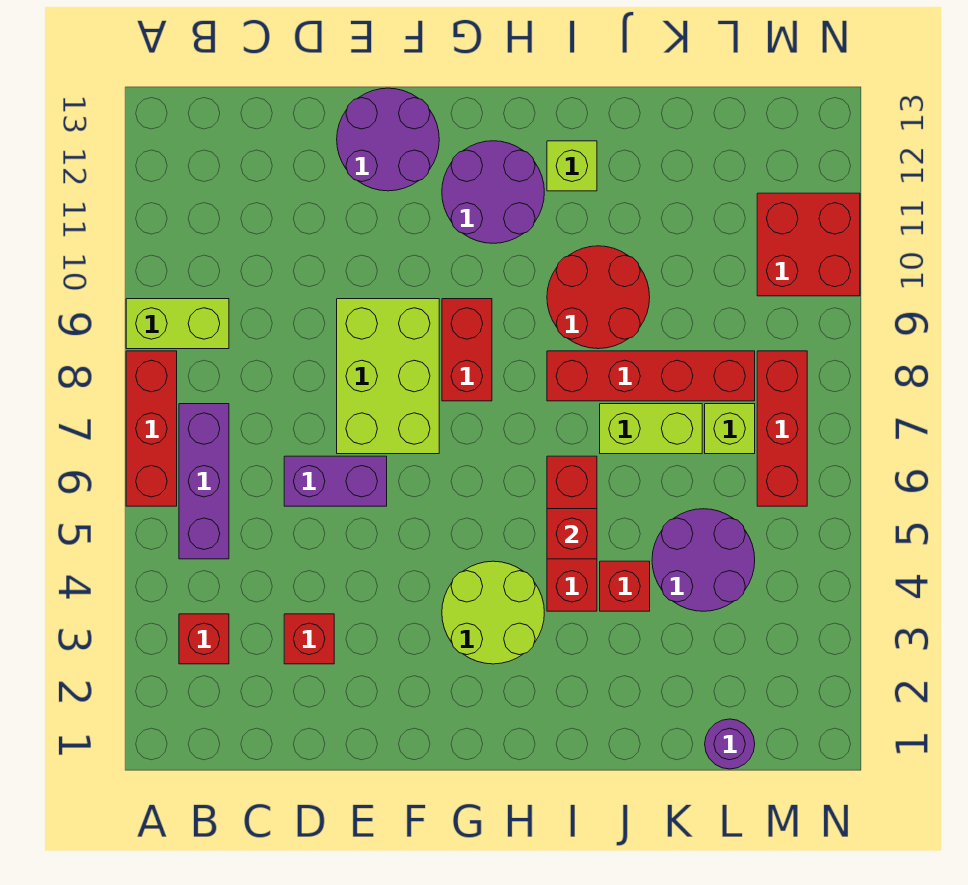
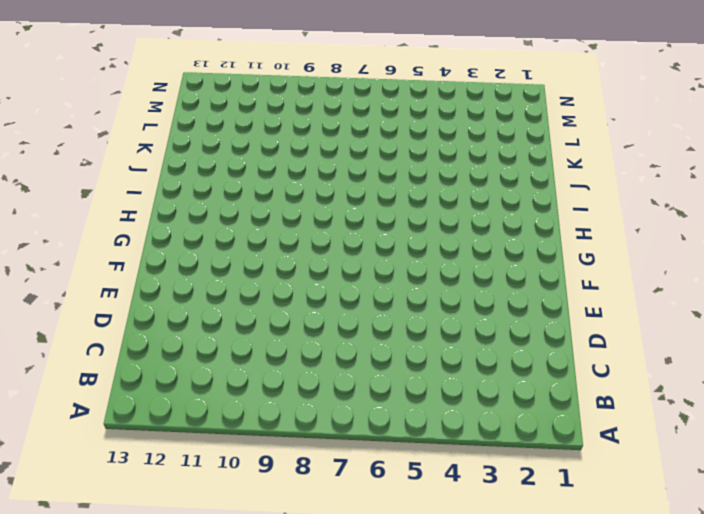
none -> red 1x3 brick [126,351,177,506]
none -> lime 1x2 brick [126,299,229,349]
none -> red 1x1 brick [179,614,229,664]

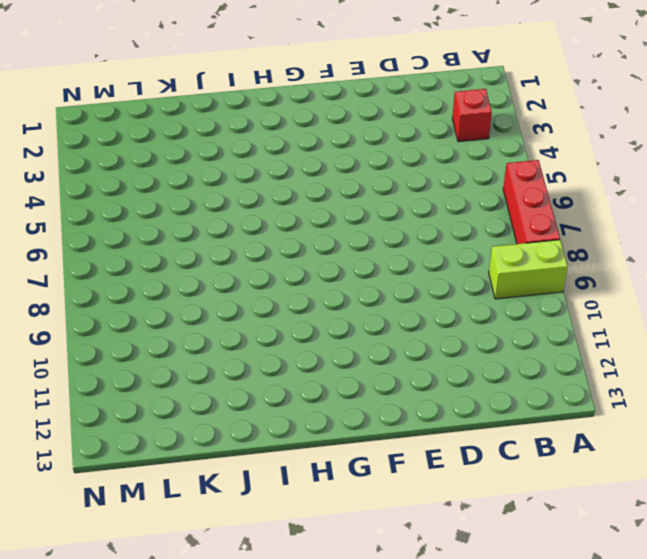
none -> purple 1x3 brick [179,404,229,559]
none -> red 1x1 brick [284,614,334,664]
none -> purple 1x2 brick [284,456,387,506]

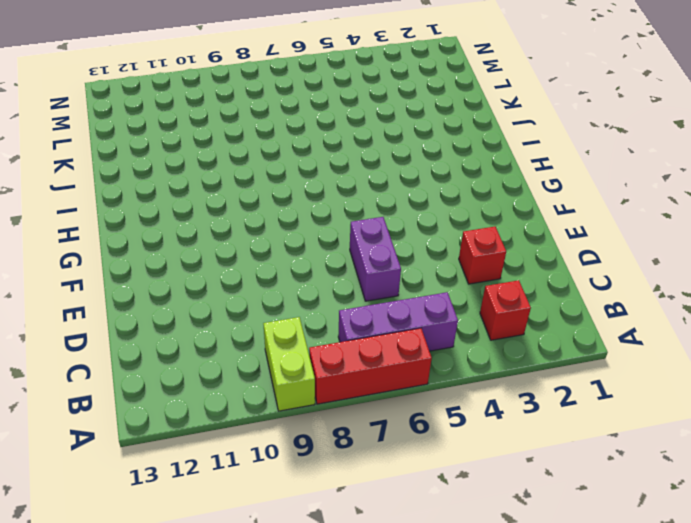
none -> lime 2x3 brick [337,299,439,454]
none -> purple 2x2 round brick [337,88,439,191]
none -> lime 2x2 round brick [442,561,544,664]

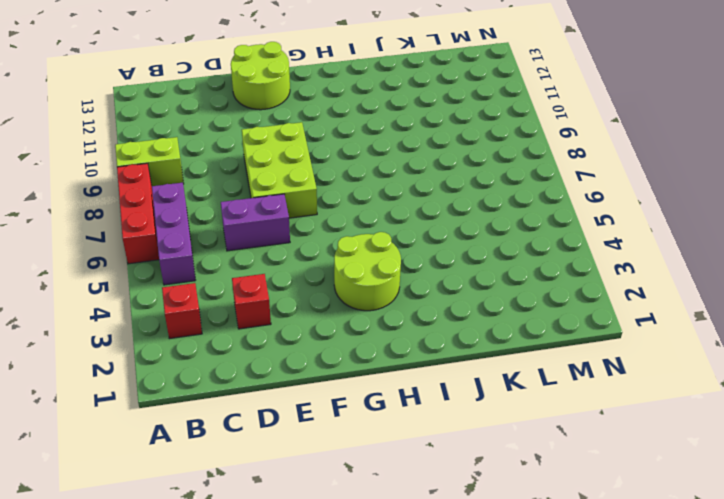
lime 2x2 round brick [231,42,290,110] -> purple 2x2 round brick [337,88,439,191]
none -> red 1x2 brick [442,299,492,401]
none -> purple 2x2 round brick [442,141,544,243]
none -> red 1x3 brick [547,456,597,611]

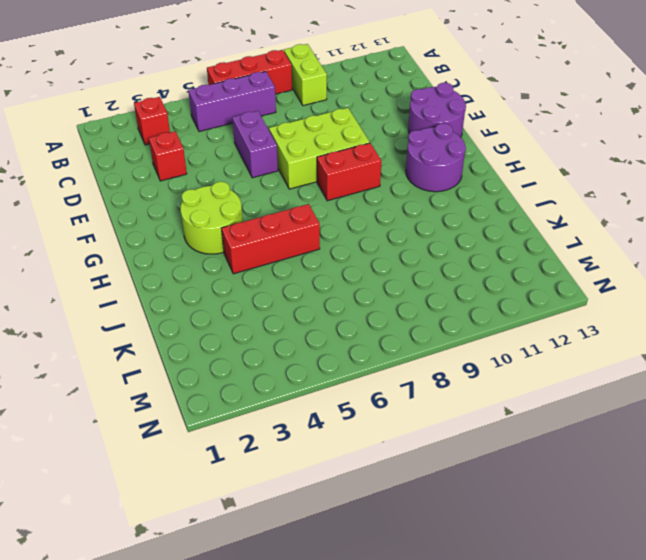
none -> red 1x4 brick [547,351,755,401]
none -> red 2x2 round brick [547,246,650,349]
none -> lime 1x1 brick [547,141,597,191]

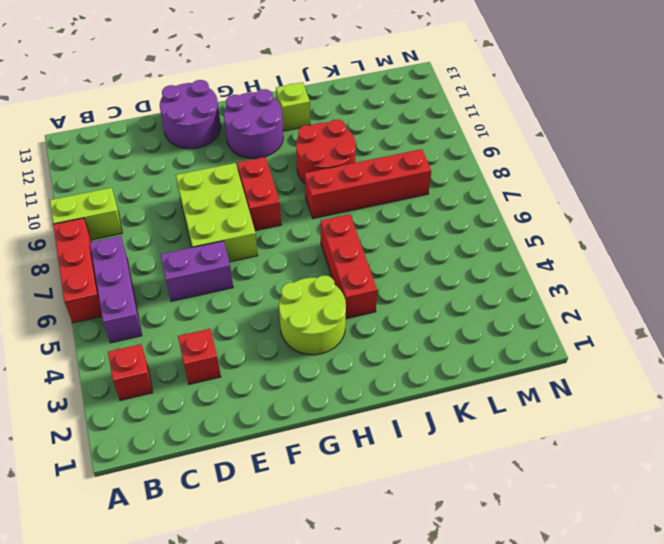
none -> red 1x1 brick [600,561,650,611]
none -> lime 1x2 brick [600,404,702,454]
none -> purple 2x2 round brick [652,509,755,611]

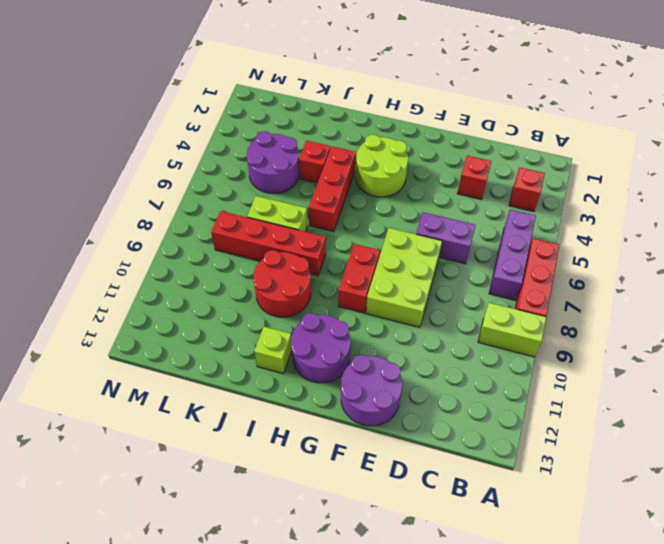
none -> purple 1x1 round brick [705,719,755,769]
none -> lime 1x1 brick [705,404,755,454]
none -> red 1x3 brick [757,351,807,506]

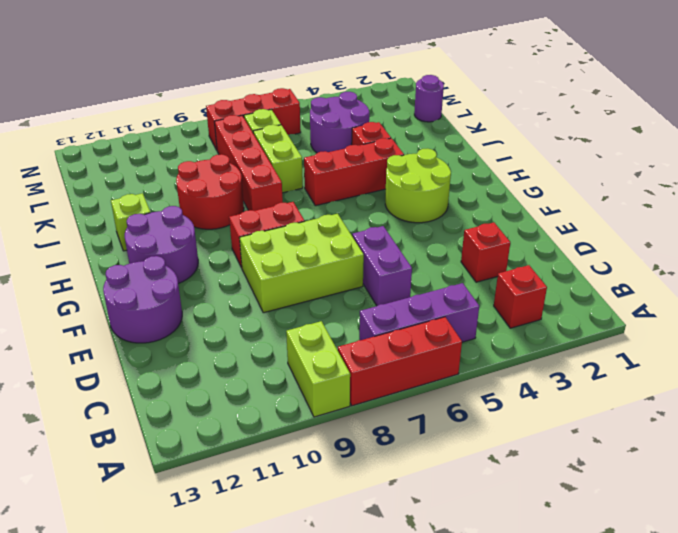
none -> red 2x2 brick [757,193,860,296]
none -> red 1x1 brick [547,509,597,559]

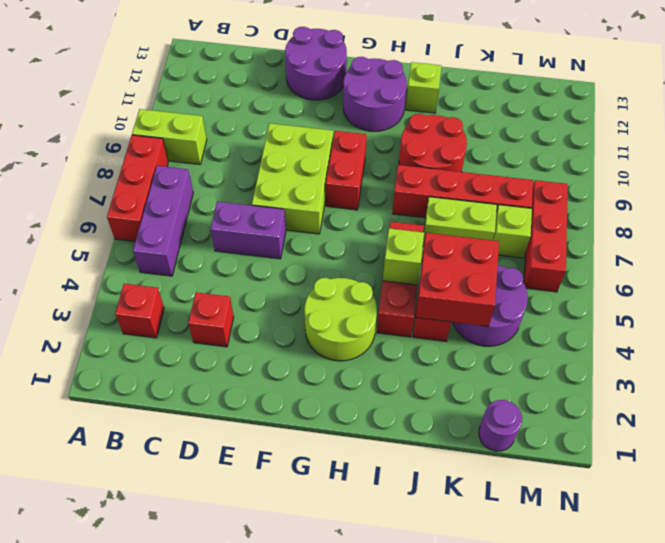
lime 1x1 brick [383,228,424,285] -> red 1x1 brick [547,509,597,559]
red 2x2 brick [416,233,499,326] -> red 2x2 brick moved to [757,193,860,296]

